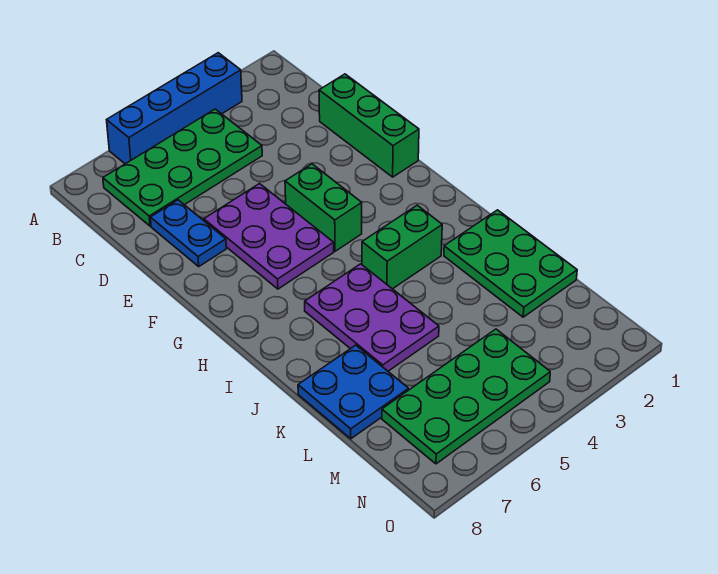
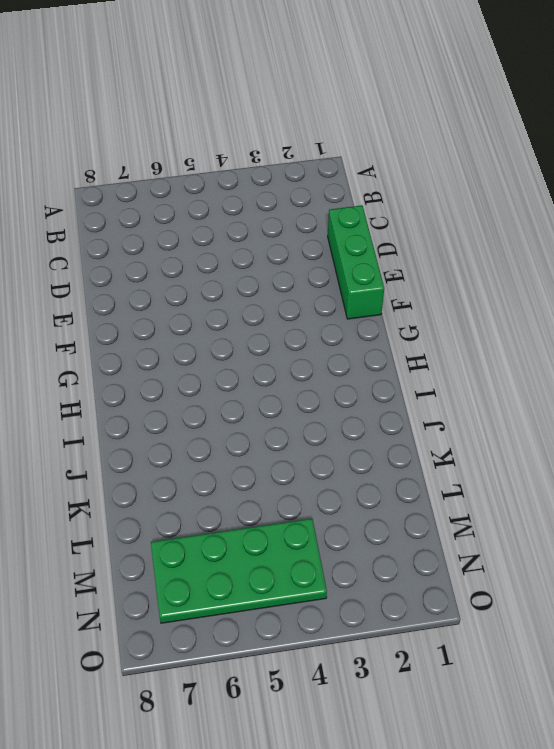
none -> blue 1x4 brick [107,53,242,164]
none -> green 2x4 plate [103,109,262,226]

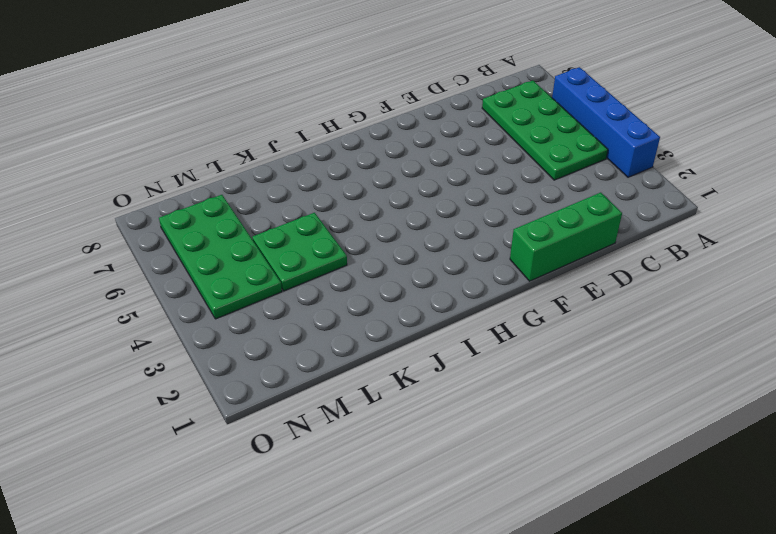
green 2x2 plate [252,213,347,291] -> purple 2x3 plate [305,264,439,371]
none -> blue 1x2 plate [150,200,226,266]
none -> purple 2x3 plate [204,184,334,289]

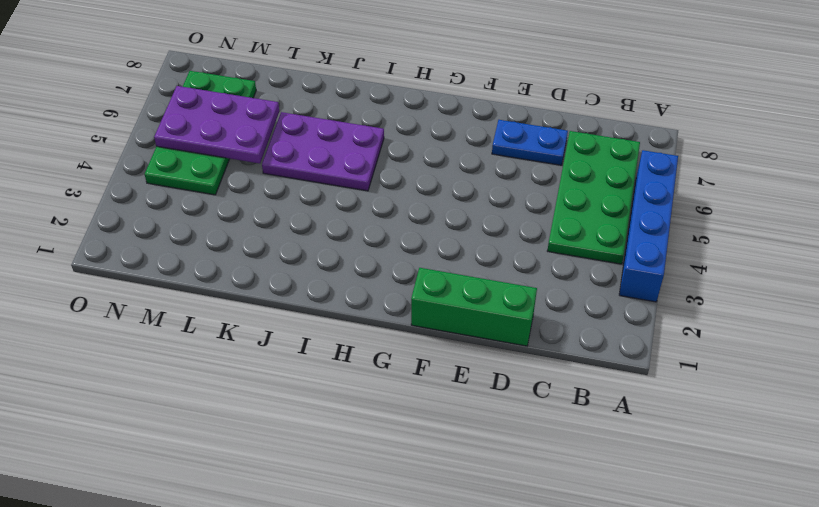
purple 2x3 plate [154,86,279,164] -> purple 2x3 plate moved to [204,184,334,289]
none -> green 1x2 brick [285,164,362,251]
none -> green 1x2 brick [362,205,442,289]

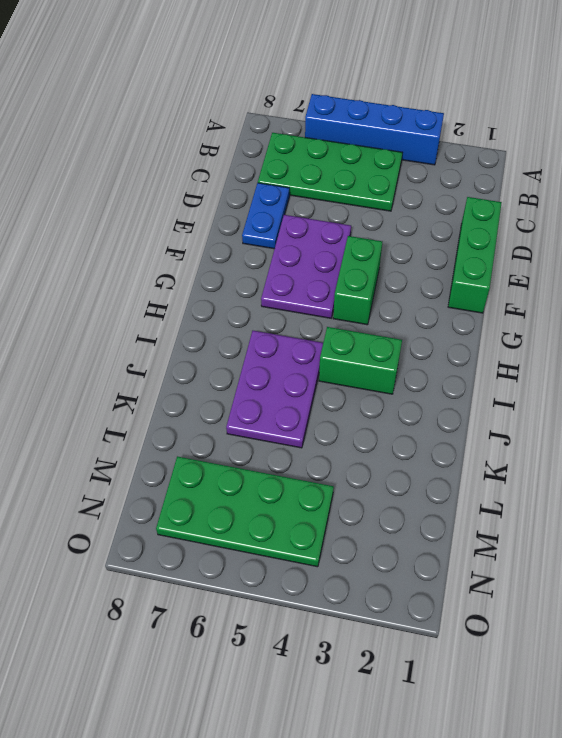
none -> green 2x3 plate [444,210,577,317]
none -> blue 2x2 plate [298,345,409,439]

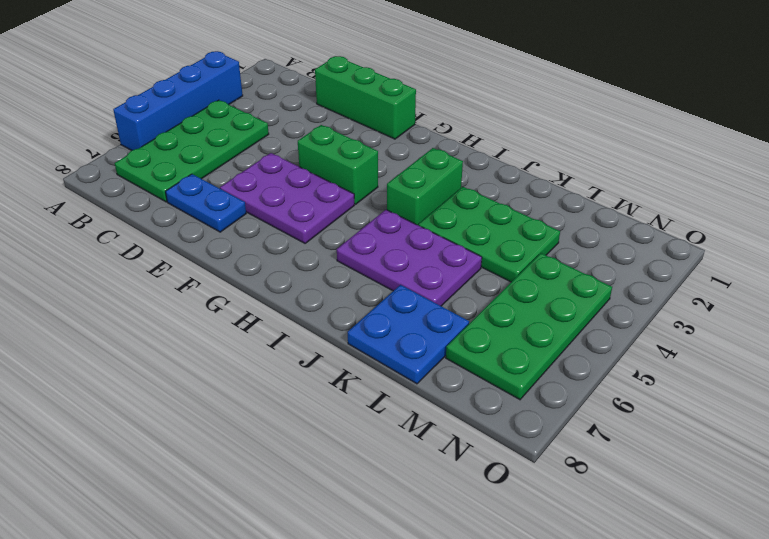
green 2x3 plate [418,187,560,282] -> green 2x3 plate moved to [444,210,577,317]

